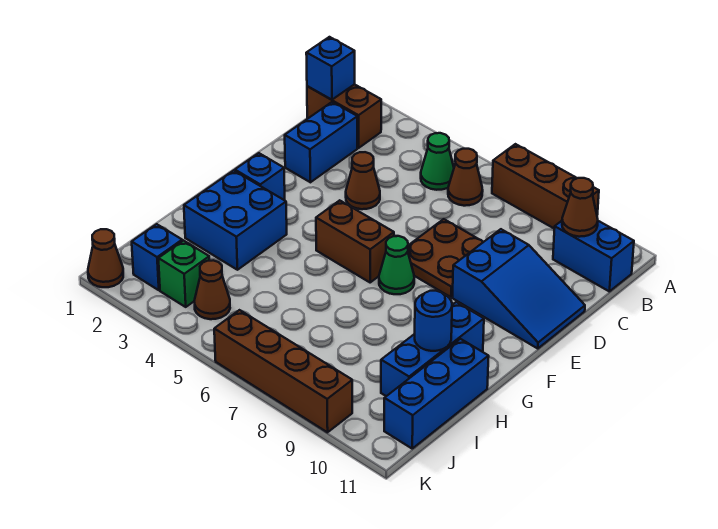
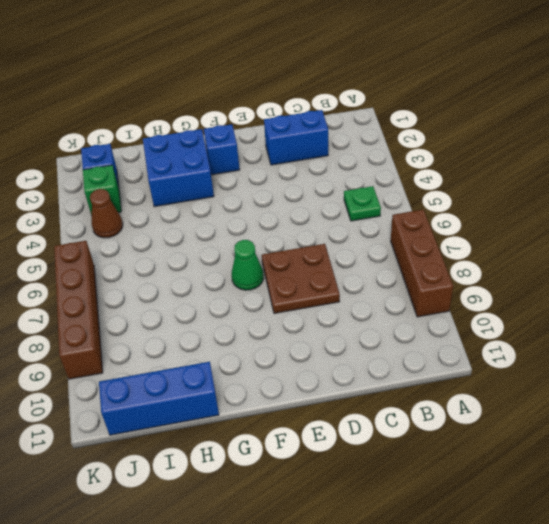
green 1x1 plate [344,186,381,221] -> green 1x1 cone [421,133,454,190]
none -> brown 1x2 brick [307,84,381,148]
none -> brown 1x1 cone [448,149,483,206]
none -> blue 1x2 brick [553,221,634,291]

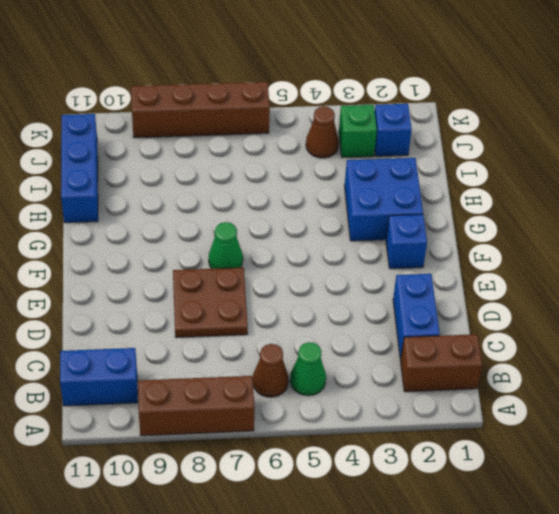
none -> brown 1x1 cone [346,152,380,209]
none -> blue 2x3 slope [452,229,585,349]
none -> brown 1x2 brick [316,200,394,282]

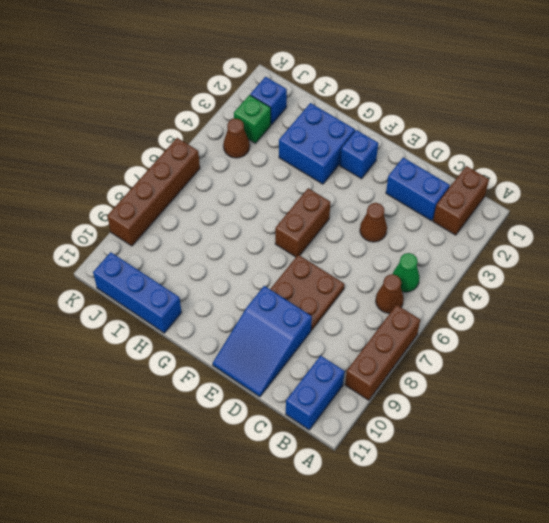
none -> green 1x1 cone [379,236,414,294]
none -> blue 1x3 brick [381,302,484,396]
none -> brown 1x1 cone [88,229,123,287]

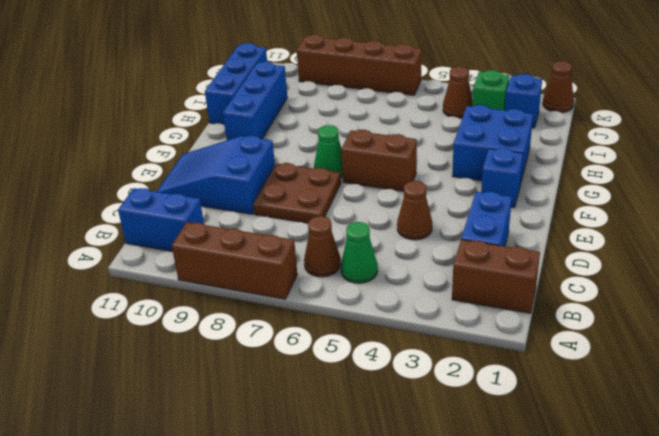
none -> blue 1x1 brick [306,37,355,100]
none -> brown 1x1 cone [562,178,598,237]
none -> blue 1x1 round brick [415,291,452,351]

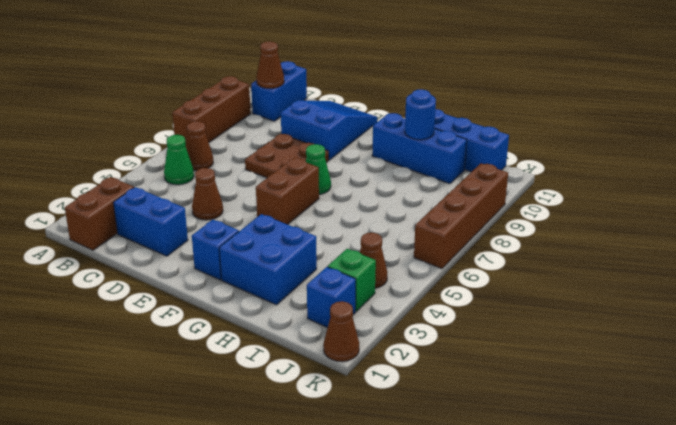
none -> blue 1x1 brick [306,37,355,100]

